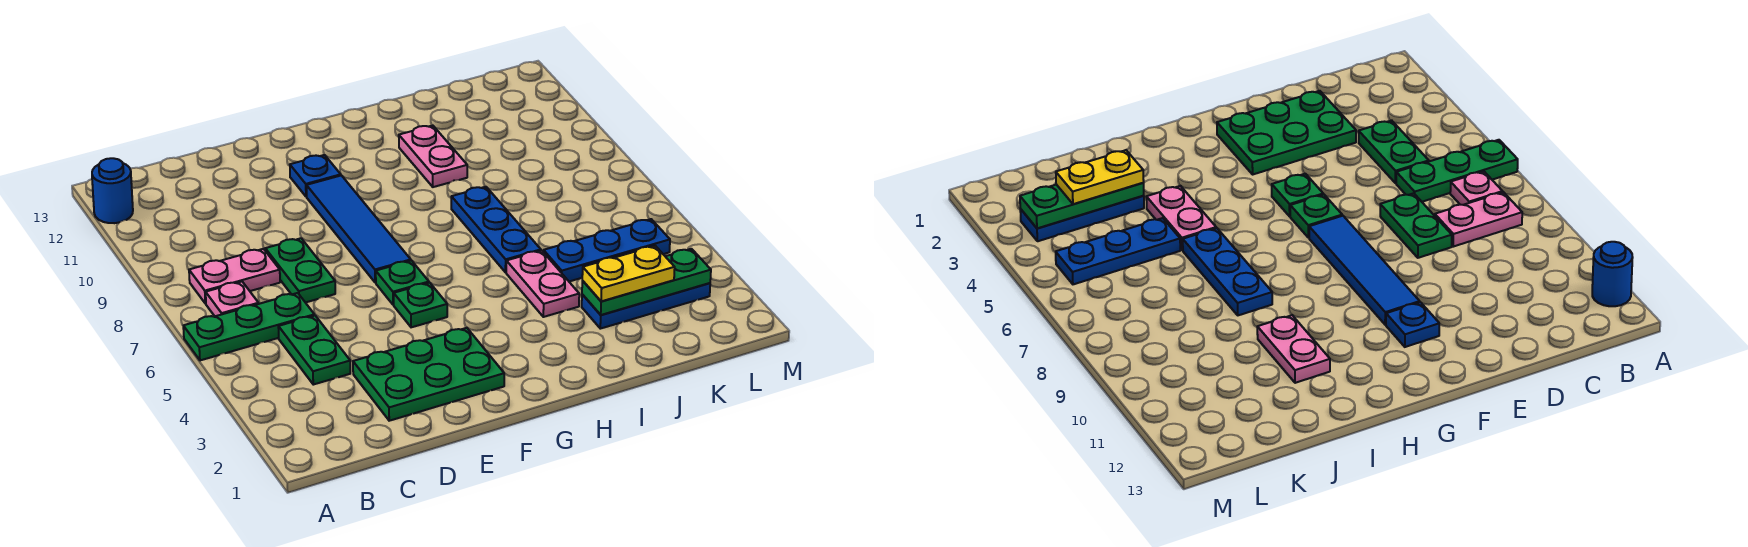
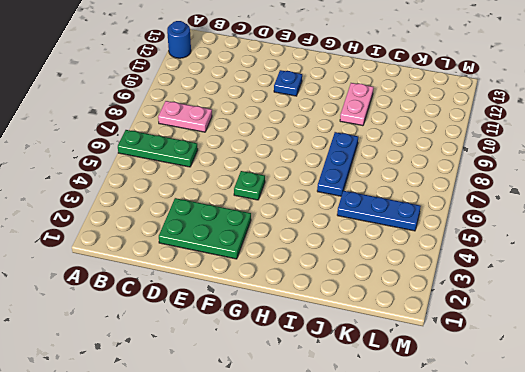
none -> pink 1x1 plate [206,282,259,316]
none -> green 1x2 plate [278,316,350,385]
none -> green 1x2 plate [265,238,335,303]

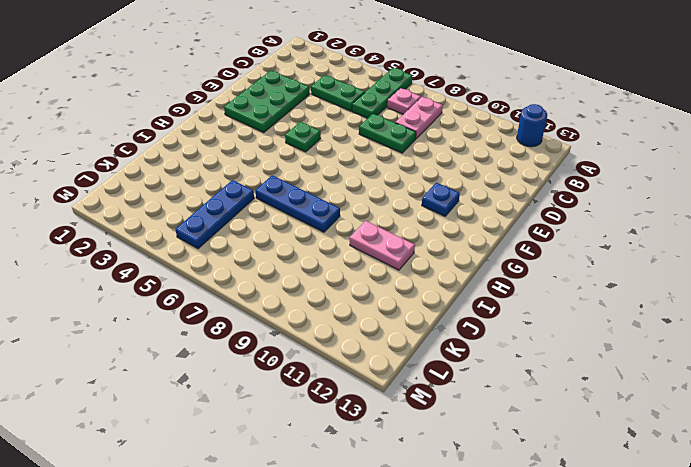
none -> green 1x1 plate [376,260,429,305]
none -> blue 1x4 tile [307,175,411,283]
none -> pink 1x2 plate [506,251,579,317]

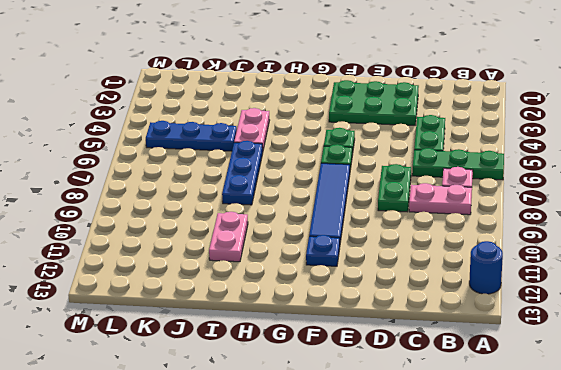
none -> blue 1x3 plate [582,283,710,329]
none -> green 1x3 plate [582,249,711,315]
none -> yellow 1x2 plate [582,246,675,302]

